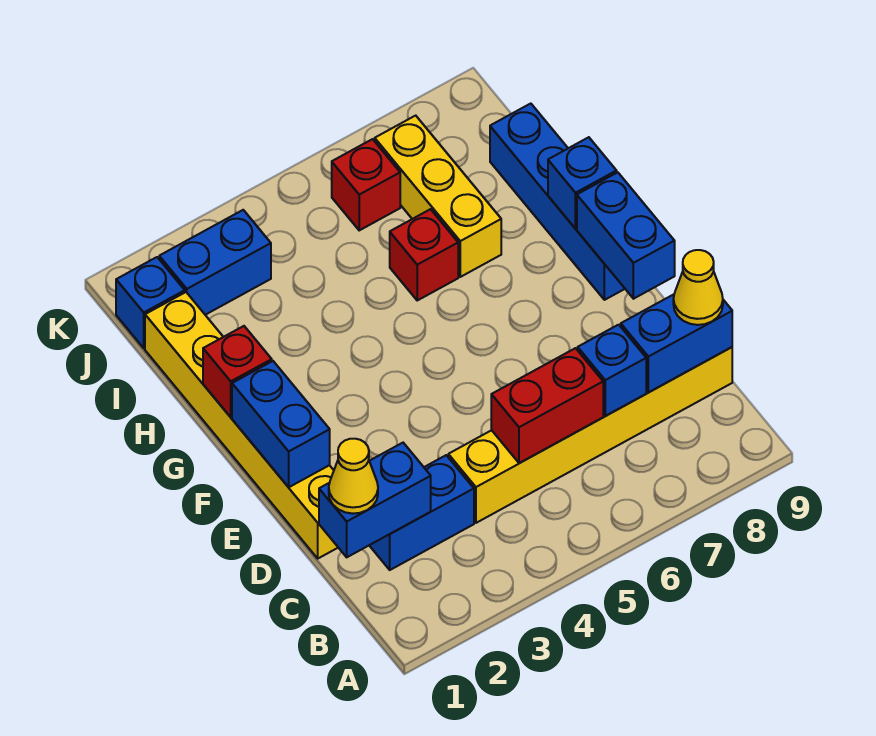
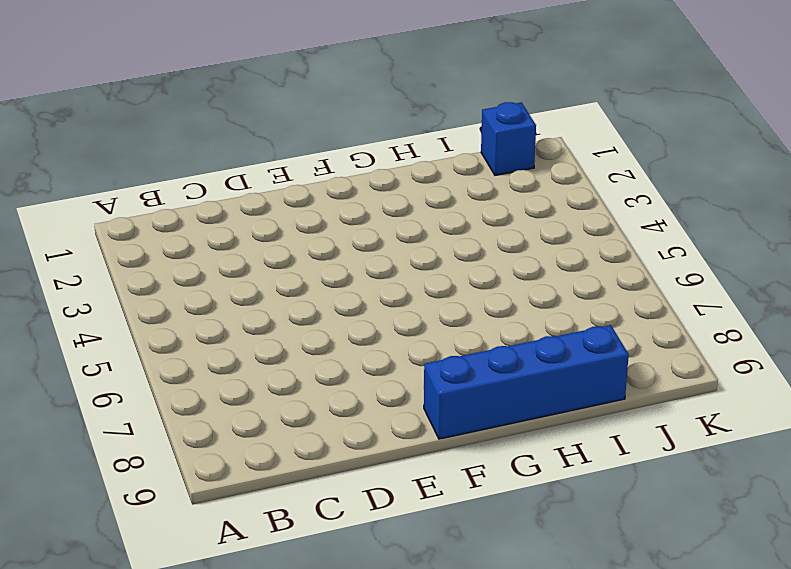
none -> blue 1x2 brick [369,455,474,570]
none -> yellow 1x6 brick [448,347,732,523]
none -> yellow 1x6 brick [145,292,338,558]

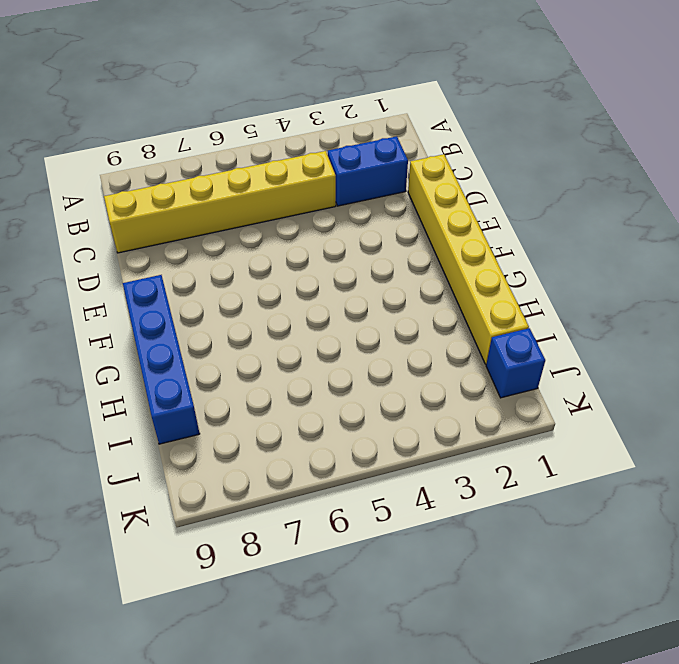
none -> red 1x1 brick [390,209,458,300]
none -> yellow 1x3 brick [375,116,501,277]
none -> blue 1x2 brick [159,210,271,315]

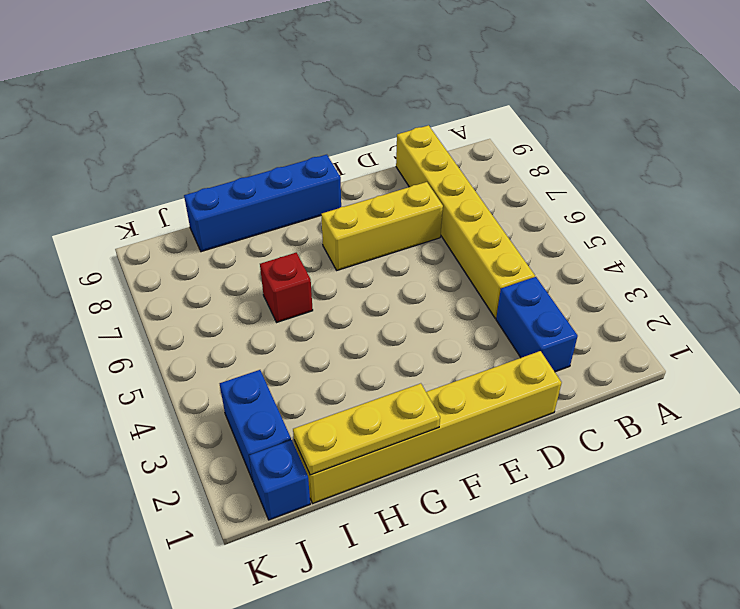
yellow 1x3 brick [321,182,443,270] -> yellow 1x3 brick moved to [375,116,501,277]
yellow 1x3 plate [293,383,440,475] -> red 1x1 brick [203,326,272,417]
none -> red 1x1 brick [332,139,400,230]
none -> blue 1x2 brick [319,443,431,557]
none -> red 1x2 brick [491,348,603,463]

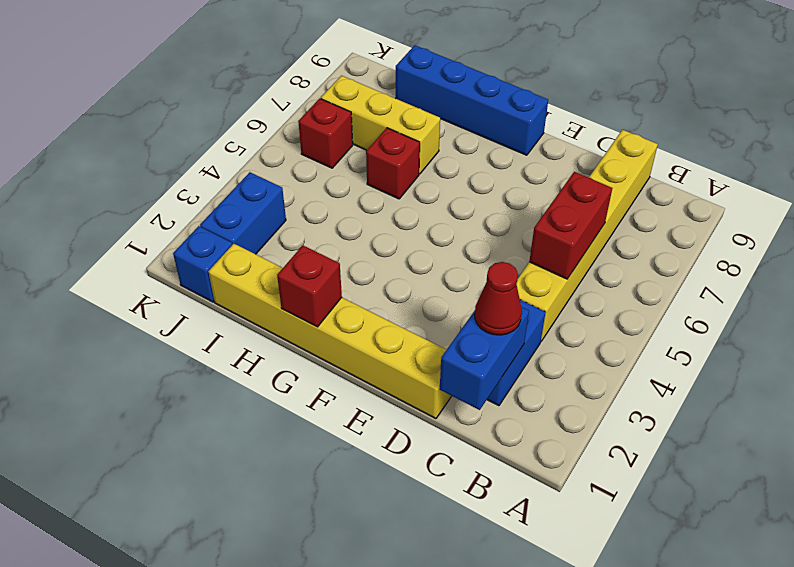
red 1x1 cone [475,262,522,335] -> none
none -> blue 1x1 brick [578,325,646,416]
none -> blue 1x2 brick [621,294,732,392]
none -> blue 1x2 brick [232,361,330,487]

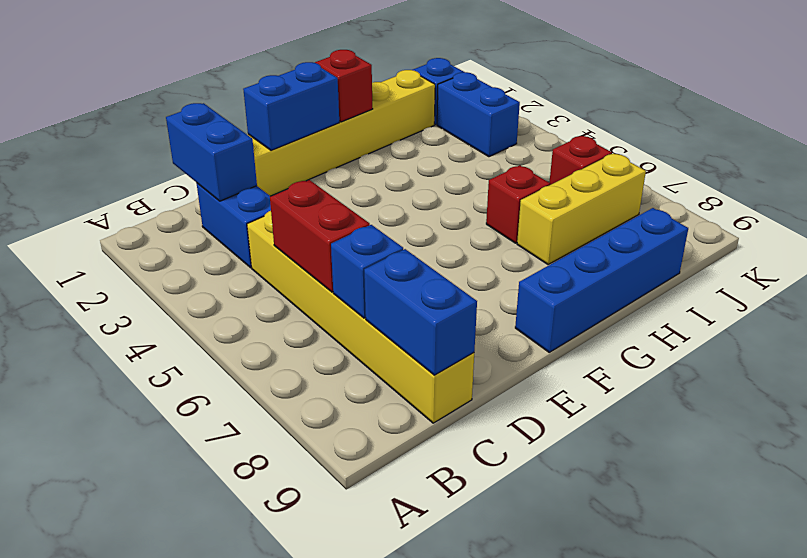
none -> blue 1x2 brick [577,172,675,299]
none -> blue 1x1 brick [548,137,617,229]
none -> yellow 1x1 cone [329,439,378,514]

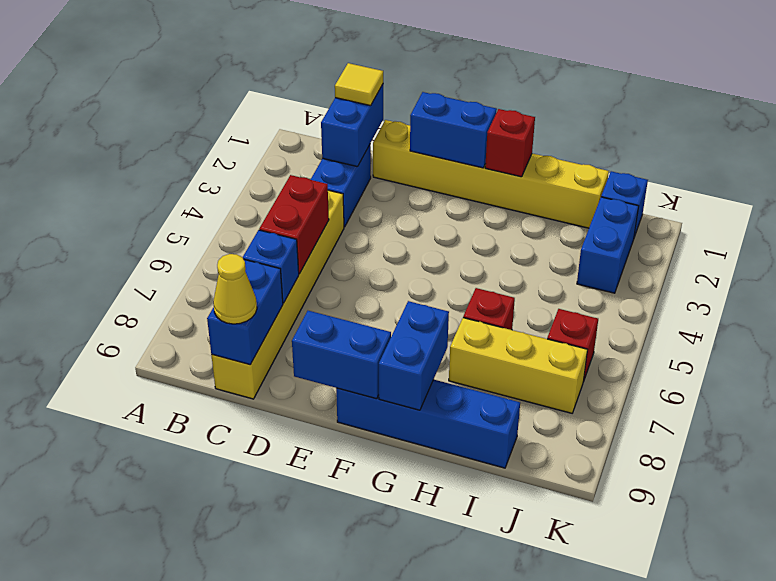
yellow 1x1 tile [335,63,383,106] -> yellow 1x1 cone [329,439,378,514]
blue 1x2 brick [379,301,449,410] -> blue 1x1 brick [548,137,617,229]

